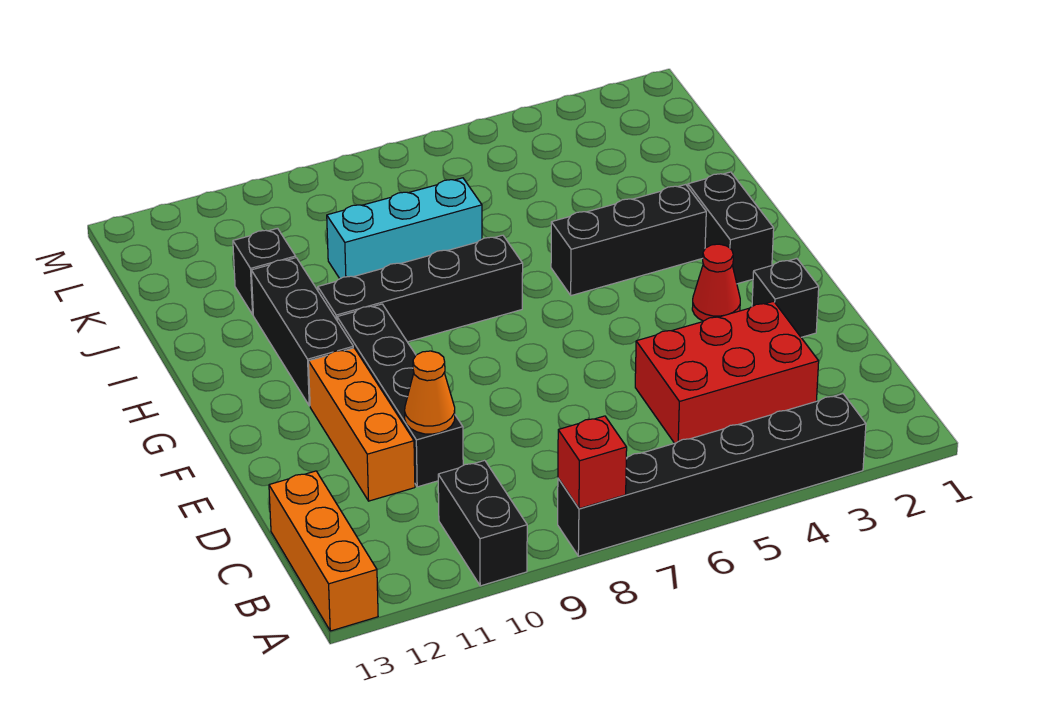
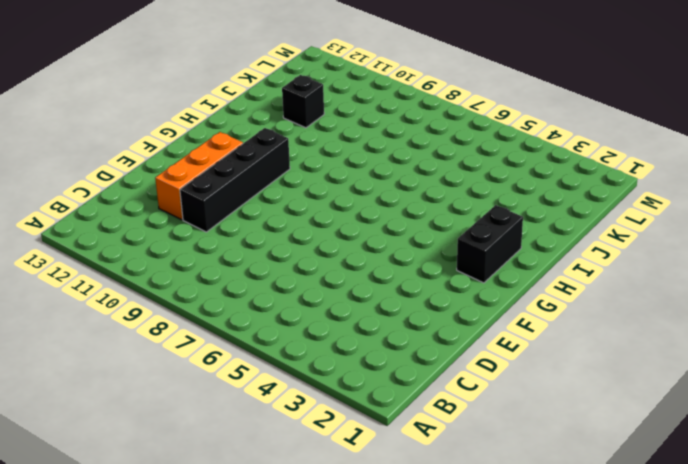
none -> black 1x6 brick [558,394,866,556]
none -> black 1x2 brick [438,460,527,586]
none -> orange 1x3 brick [269,471,378,631]

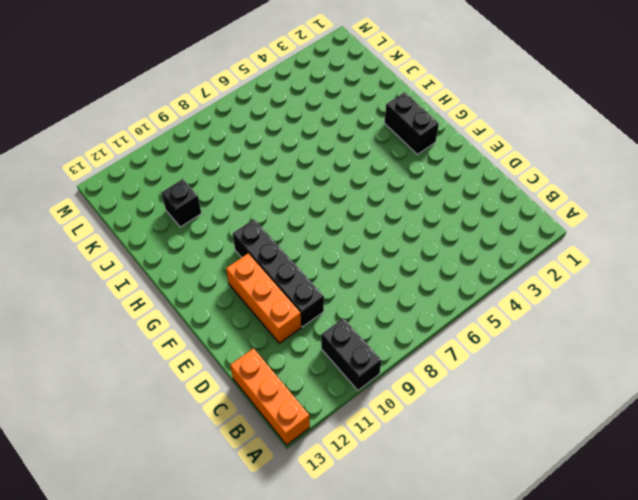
none -> black 1x6 brick [558,394,866,556]
none -> red 2x3 brick [635,301,819,443]
none -> black 1x1 brick [752,259,819,337]

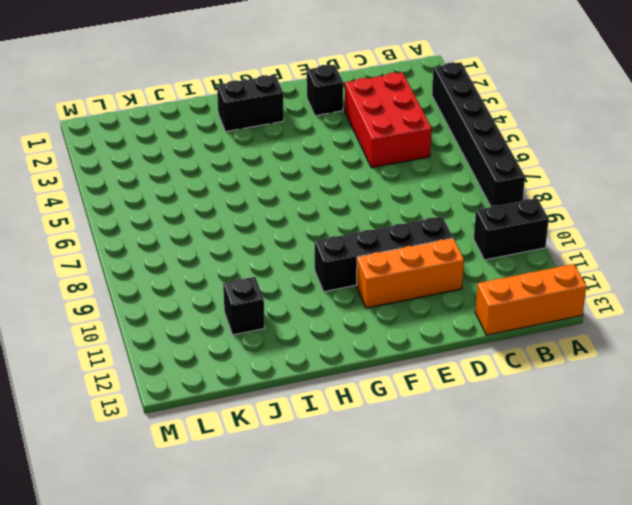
none -> red 1x1 cone [692,244,740,321]
none -> black 1x3 brick [251,258,353,406]
none -> black 1x3 brick [551,184,706,296]

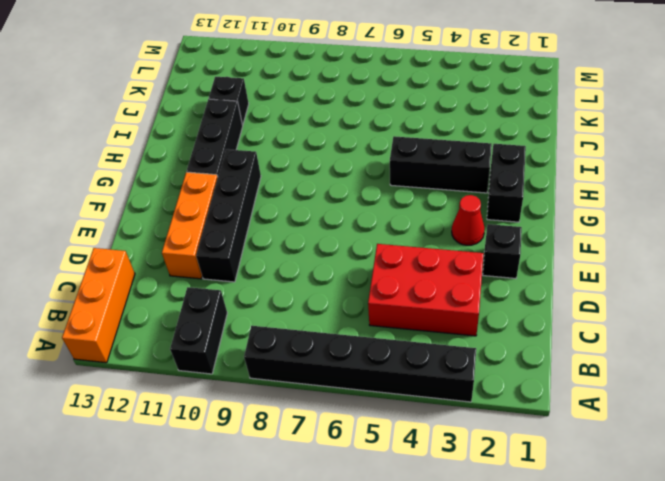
none -> black 1x4 brick [318,235,523,342]
none -> cyan 1x3 brick [327,178,482,279]
none -> red 1x1 brick [558,416,627,509]

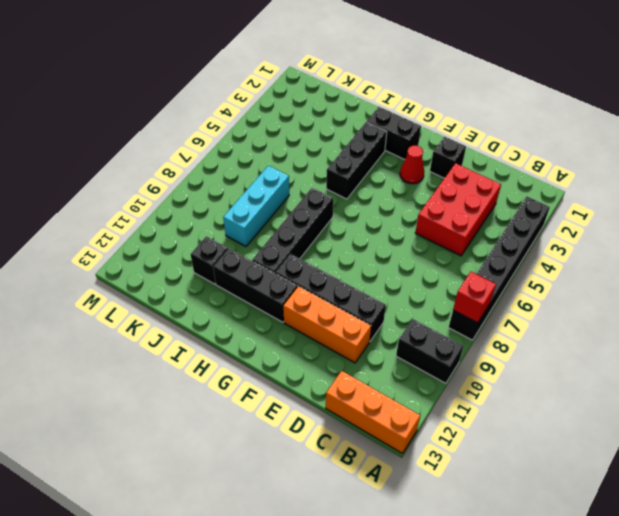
none -> orange 1x1 cone [405,351,455,434]

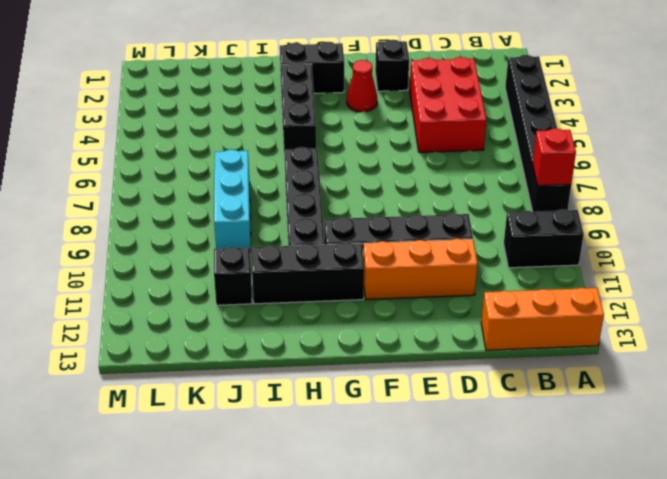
none -> orange 1x1 cone [405,351,455,434]

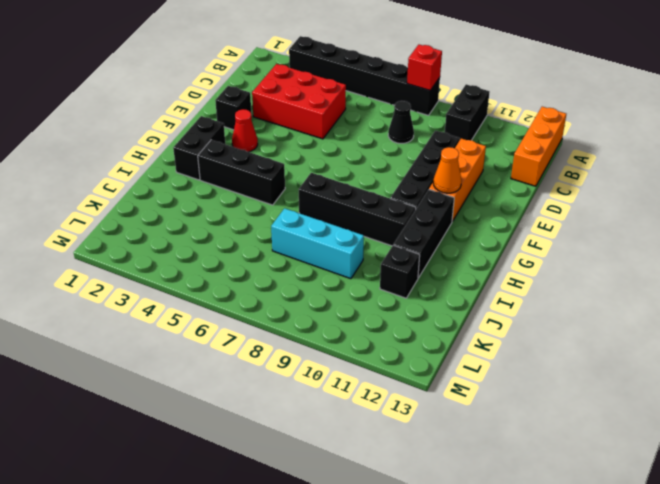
black 1x1 cone [388,101,414,143] -> none
orange 1x1 cone [433,147,461,193] -> orange 1x1 cone moved to [405,351,455,434]

